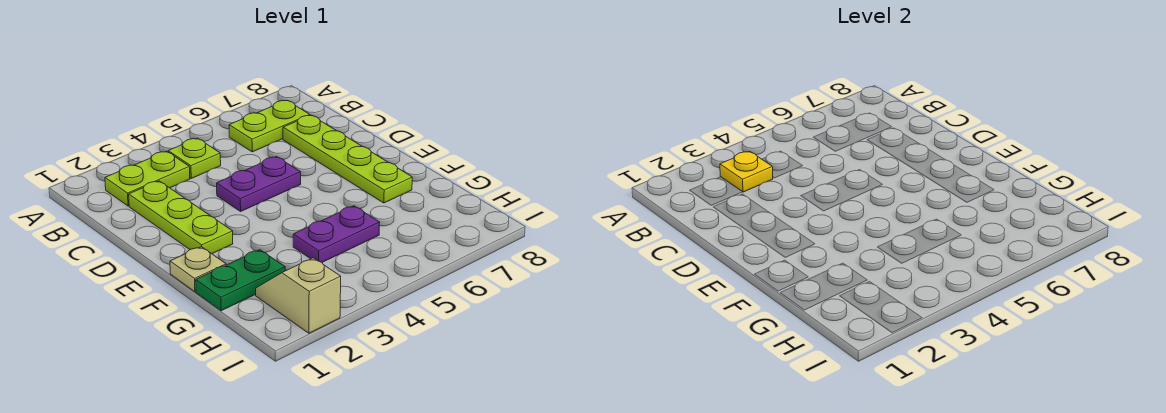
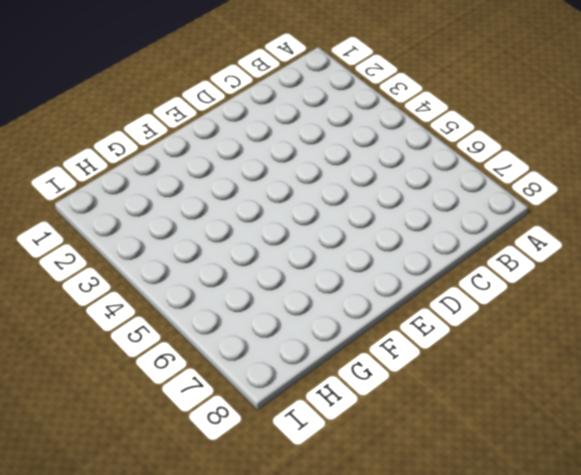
none -> lime 1x2 plate [105,151,190,206]
none -> lime 1x1 plate [168,138,221,178]

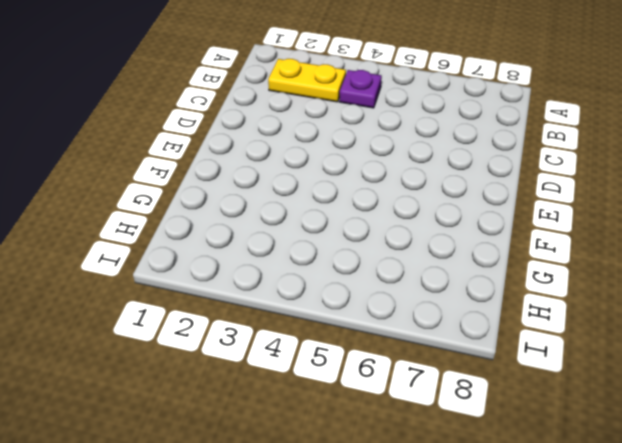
yellow 1x2 plate [268,59,346,102] -> lime 1x2 plate [105,151,190,206]
purple 1x1 plate [339,70,382,108] -> lime 1x1 plate [168,138,221,178]
none -> lime 1x2 plate [229,100,310,152]
none -> lime 1x3 plate [129,181,233,254]

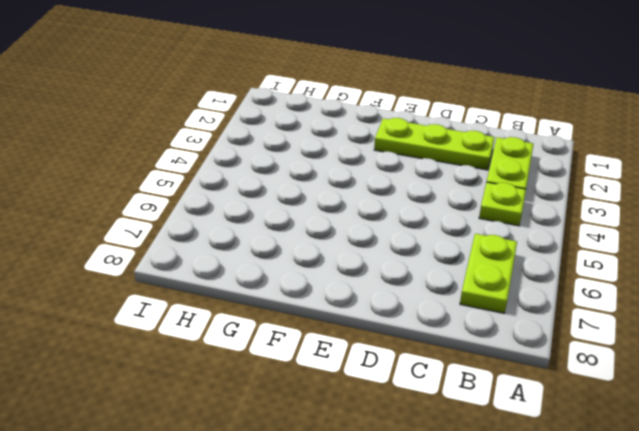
none -> lime 1x4 plate [283,115,412,203]
none -> purple 1x2 plate [217,157,301,211]

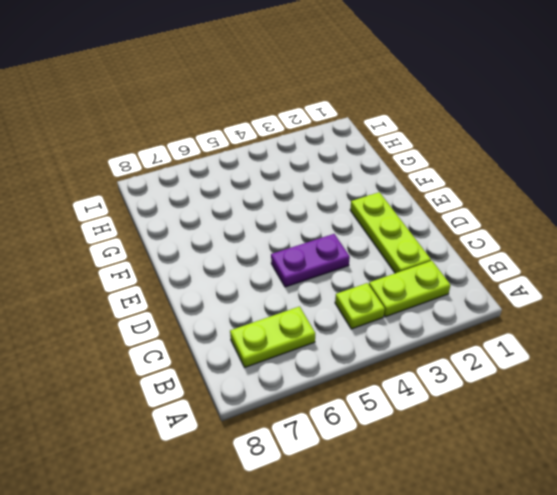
none -> lime 1x4 plate [283,115,412,203]
none -> tan 1x1 plate [170,247,226,292]

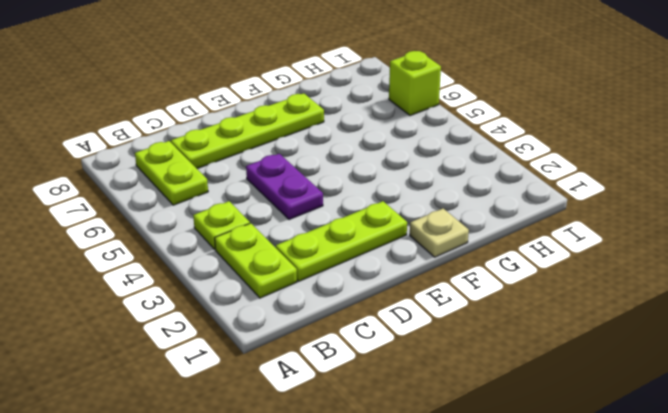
lime 1x1 brick [389,51,441,116] -> none
none -> green 1x2 plate [196,250,285,311]
none -> purple 1x2 plate [293,206,380,262]

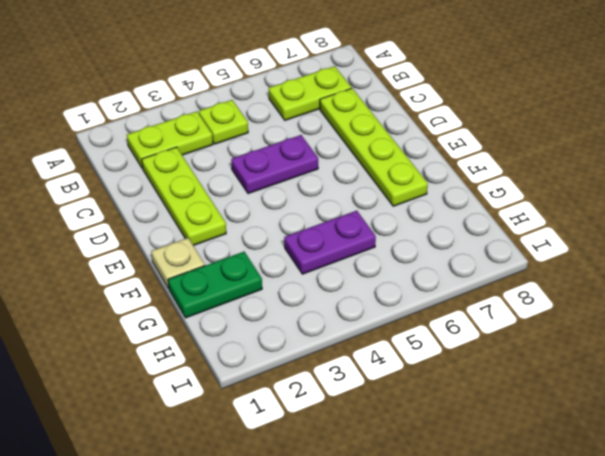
none -> tan 1x2 slope [256,258,341,333]
none -> yellow 1x1 plate [720,151,773,192]

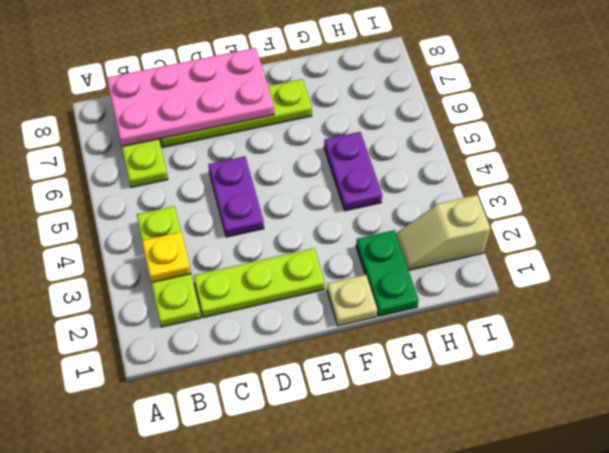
pink 2x4 plate [107,48,274,147] -> none

